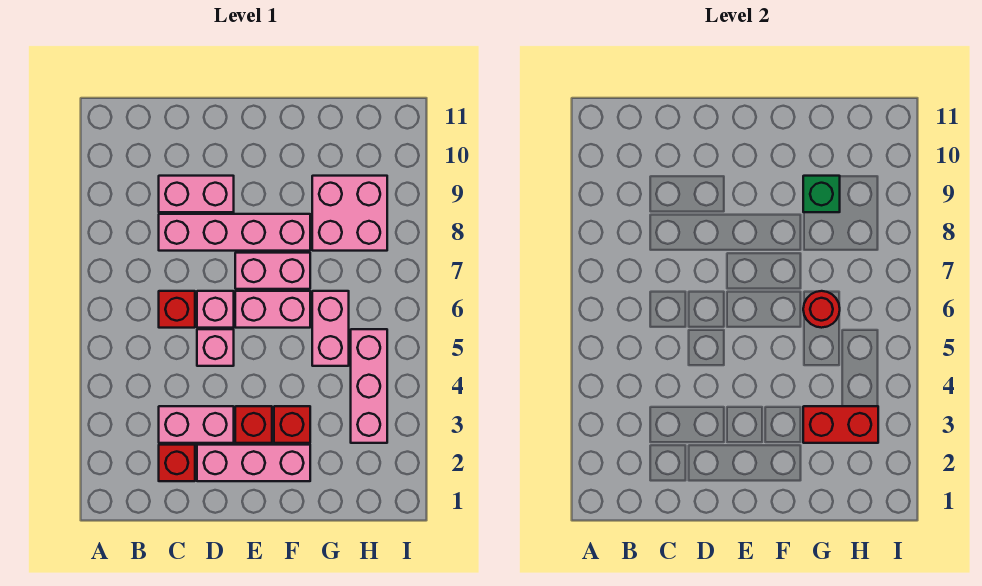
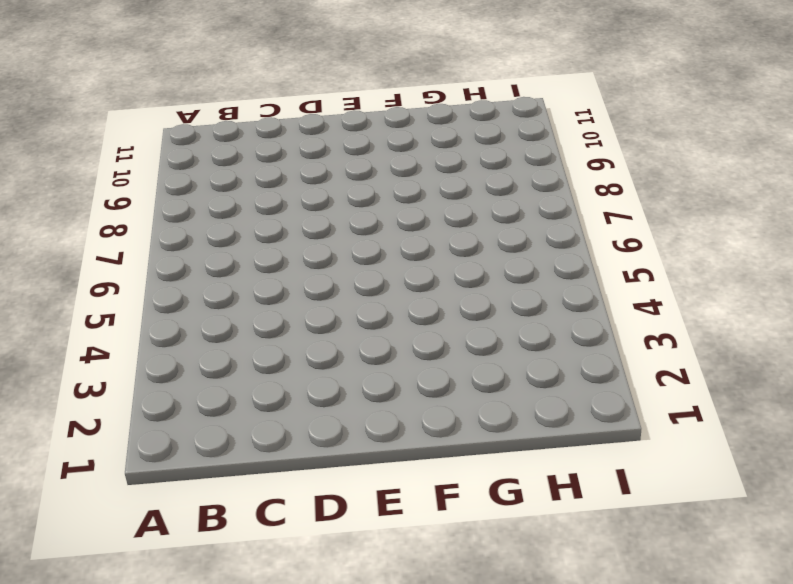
none -> red 1x1 brick [159,445,195,481]
none -> pink 1x2 brick [159,406,234,443]
none -> red 1x1 brick [159,291,195,328]

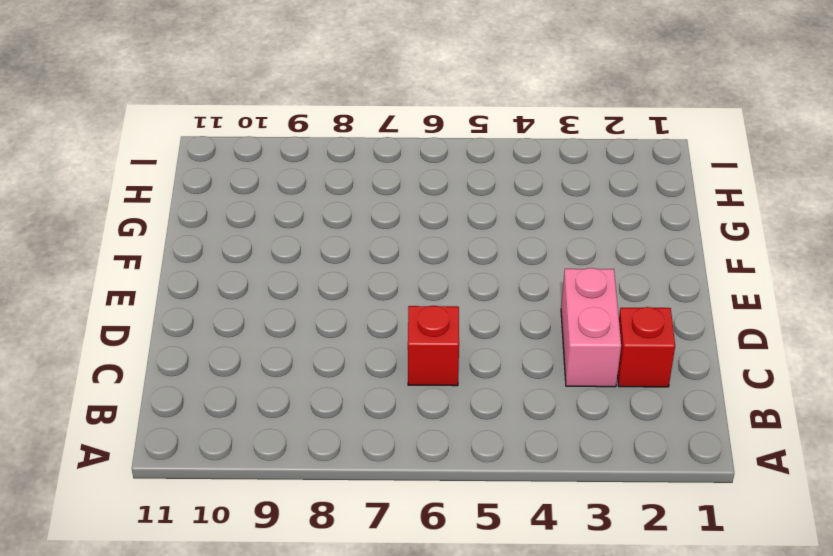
none -> pink 1x4 brick [159,214,310,251]
none -> pink 1x2 brick [159,176,234,212]
none -> pink 1x3 brick [197,445,310,481]

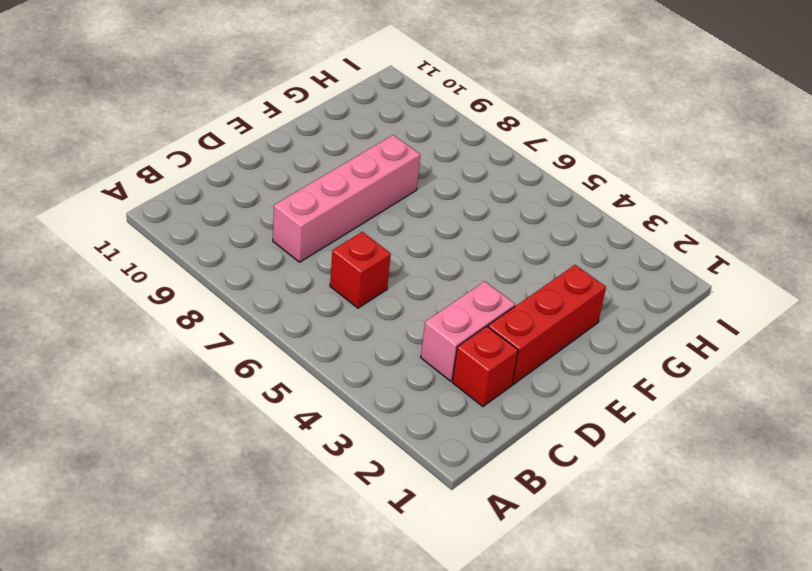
red 1x3 brick [488,265,606,384] -> pink 1x3 brick [197,445,310,481]
none -> pink 1x2 brick [159,176,234,212]
none -> pink 1x1 brick [197,329,234,366]
none -> pink 1x1 brick [197,291,234,328]

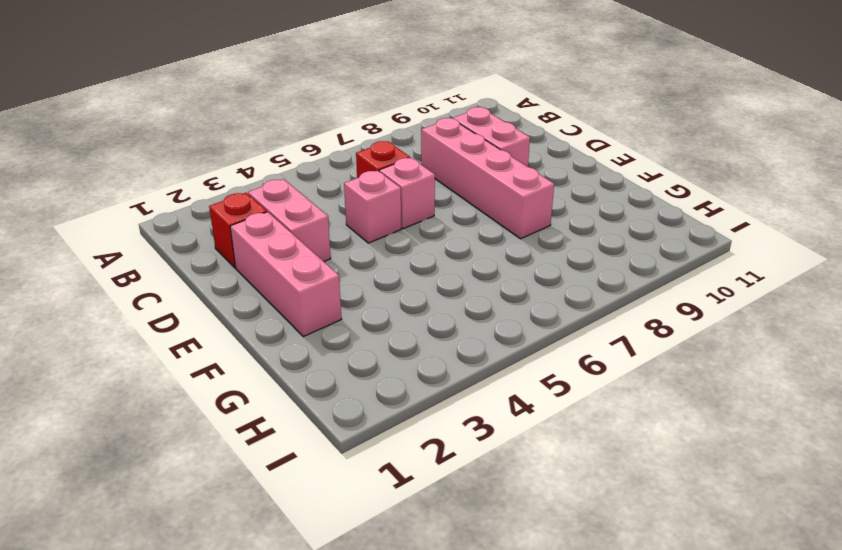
none -> red 1x1 brick [235,406,272,443]
none -> pink 1x2 brick [235,291,310,328]
none -> pink 1x2 brick [235,253,310,289]

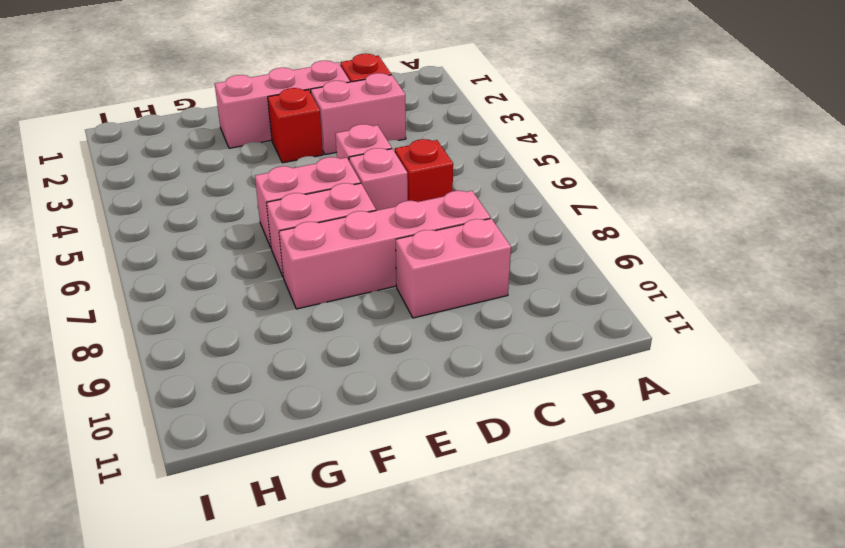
none -> red 1x1 brick [274,406,310,443]
none -> pink 1x2 brick [312,291,349,366]
none -> pink 2x2 brick [312,176,387,251]

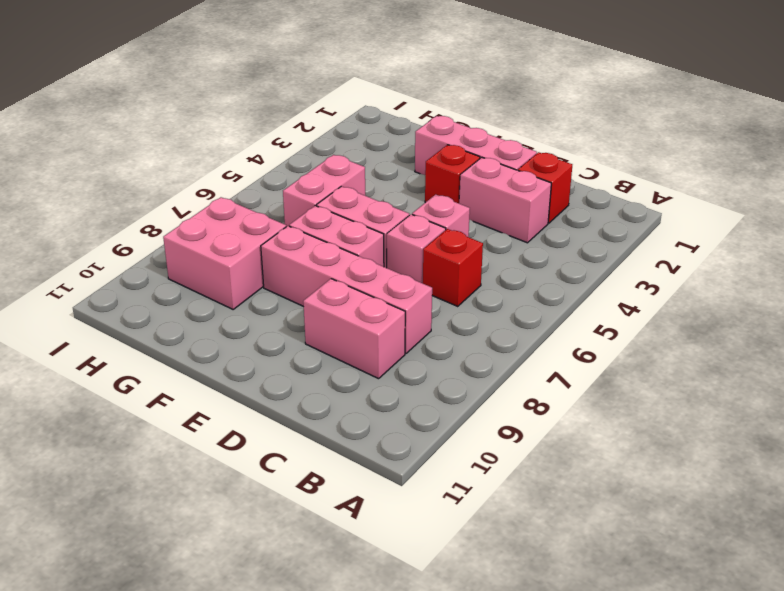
none -> red 1x1 brick [274,406,310,443]
none -> pink 1x3 brick [351,329,387,443]
none -> red 1x2 brick [803,406,878,443]

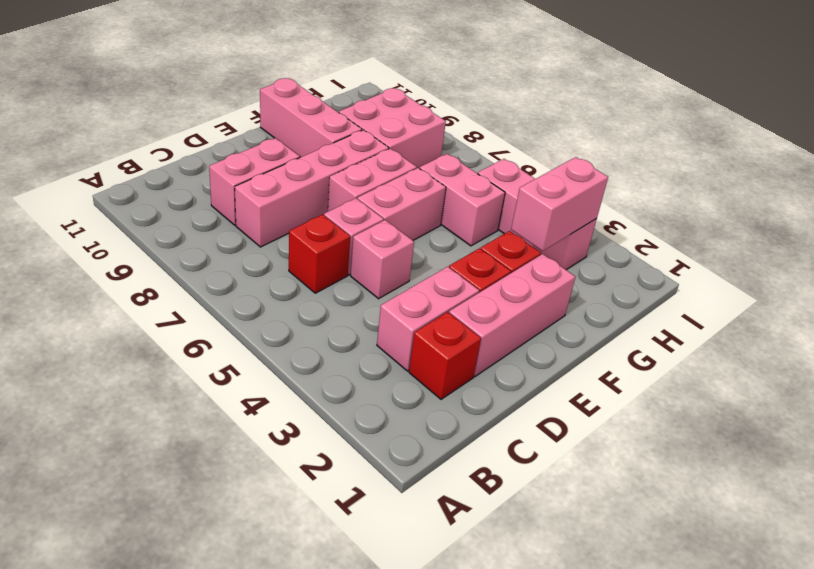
pink 1x3 brick [260,78,362,157] -> none
pink 1x2 brick [511,157,608,251] -> red 1x2 brick [803,406,878,443]
none -> red 1x1 round brick [803,291,840,328]
none -> green 1x1 brick [803,176,840,212]

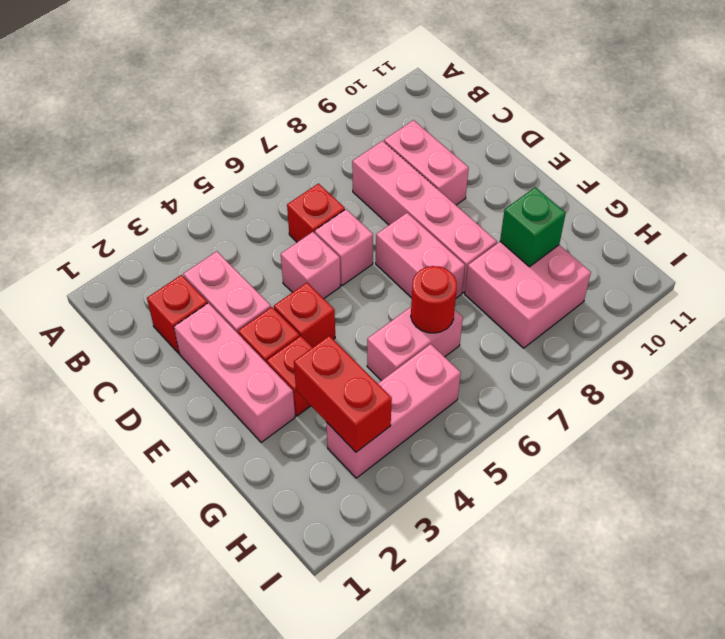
red 1x1 brick [274,283,335,347] -> none
none -> pink 1x2 brick [235,291,310,328]

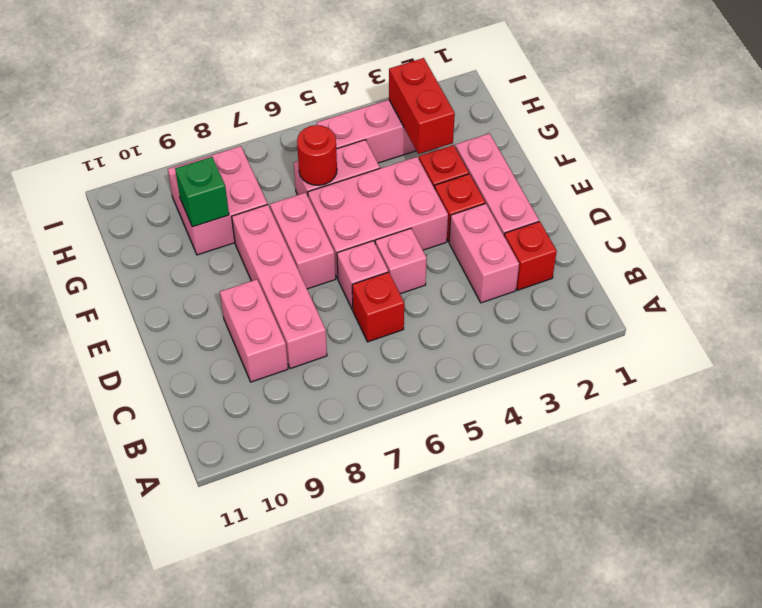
pink 2x3 brick [308,157,448,279] -> pink 1x2 brick [235,291,310,328]

